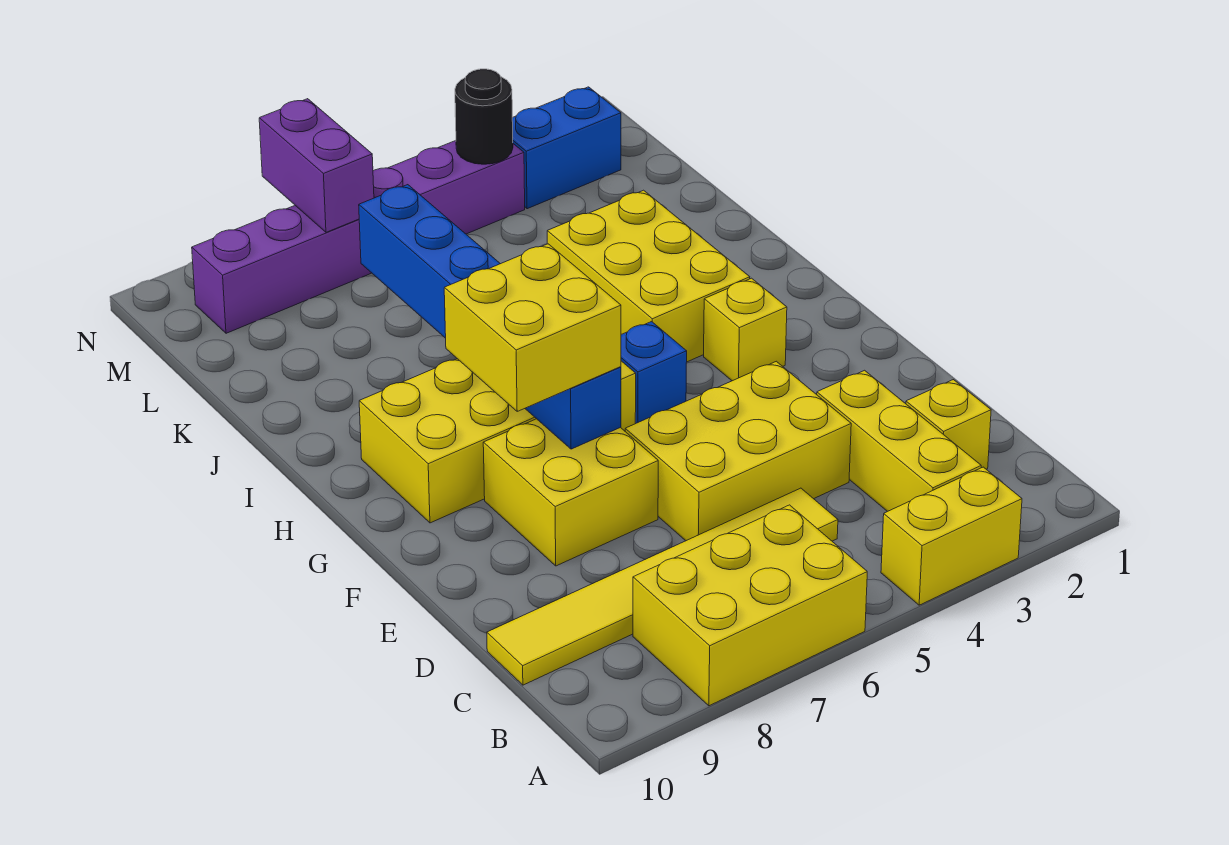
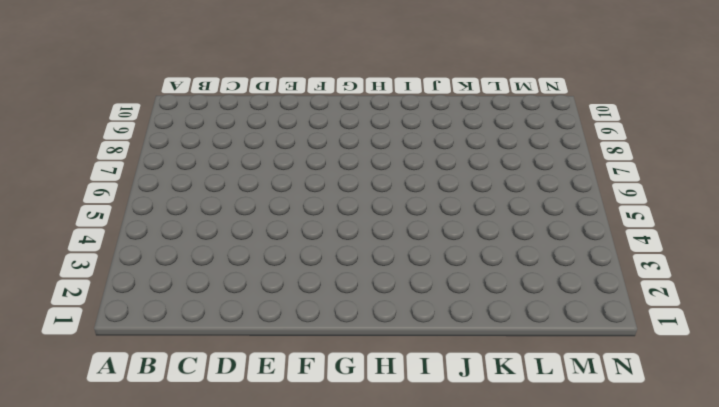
none -> yellow 1x2 brick [881,467,1022,605]
none -> yellow 2x3 brick [633,505,867,706]
none -> yellow 1x3 brick [817,370,981,512]

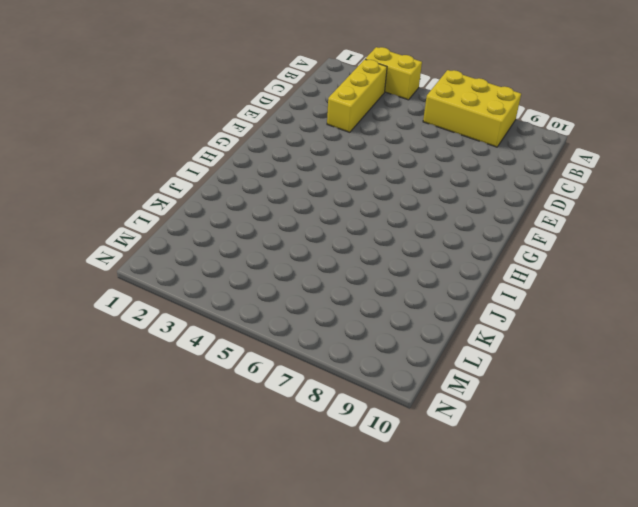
none -> yellow 1x1 brick [906,380,991,469]
none -> yellow 1x6 tile [487,488,838,685]
none -> yellow 2x3 brick [625,361,851,541]

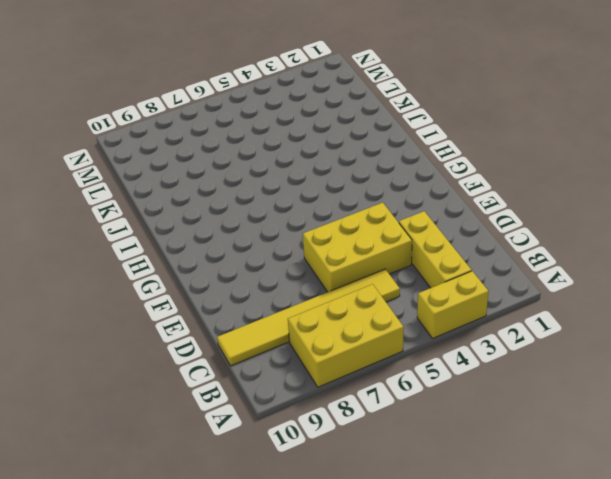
none -> yellow 1x1 brick [906,380,991,469]
none -> yellow 2x2 brick [483,419,658,566]
none -> yellow 1x1 brick [704,278,787,381]

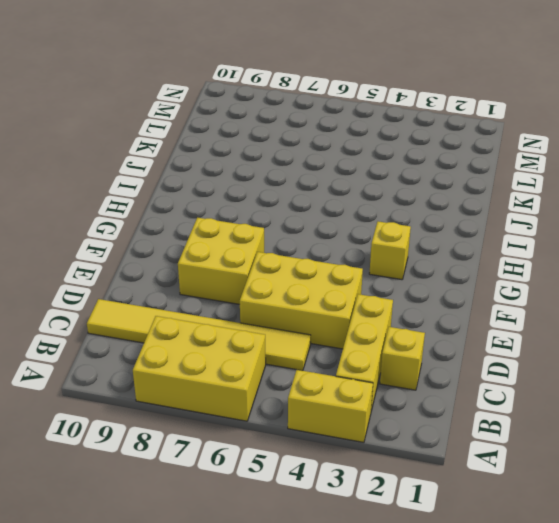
none -> blue 1x1 brick [621,322,687,424]
none -> yellow 2x4 brick [359,359,636,523]
none -> yellow 2x3 brick [547,190,750,362]

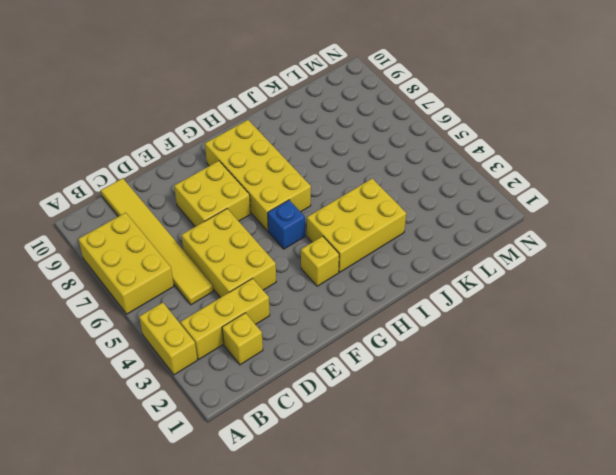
none -> blue 1x2 brick [512,87,621,209]
none -> purple 1x6 brick [192,141,525,333]
none -> blue 1x6 brick [359,185,621,449]

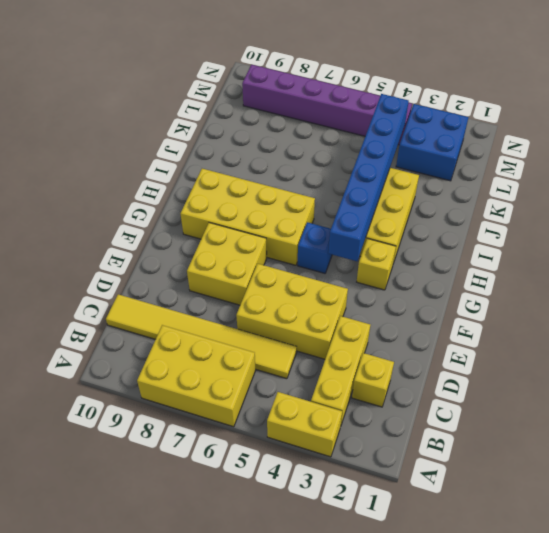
blue 1x6 brick [328,94,409,261] -> blue 1x6 brick moved to [359,185,621,449]
blue 2x2 brick [396,104,469,181] -> blue 1x2 brick [512,87,621,209]
none -> black 1x1 round brick [455,69,513,164]
none -> purple 1x2 brick [259,99,374,232]
none -> yellow 2x2 brick [444,244,621,411]

